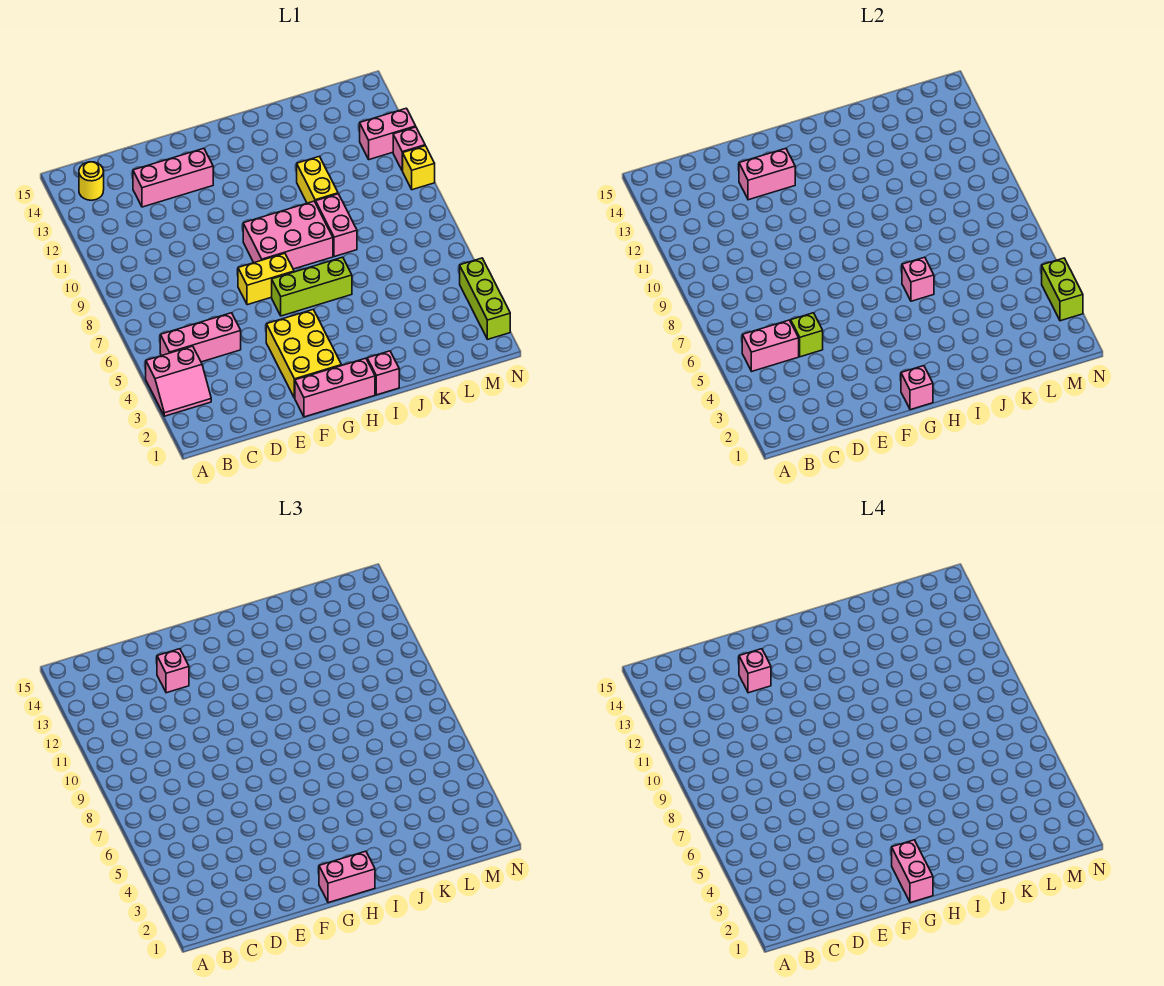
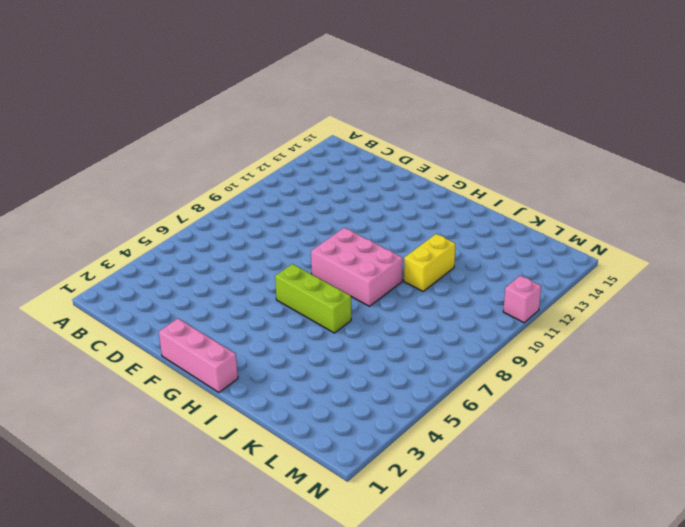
none -> pink 2x2 slope [146,346,211,416]
none -> pink 1x3 brick [160,313,241,362]
none -> yellow 1x1 round brick [79,162,104,200]

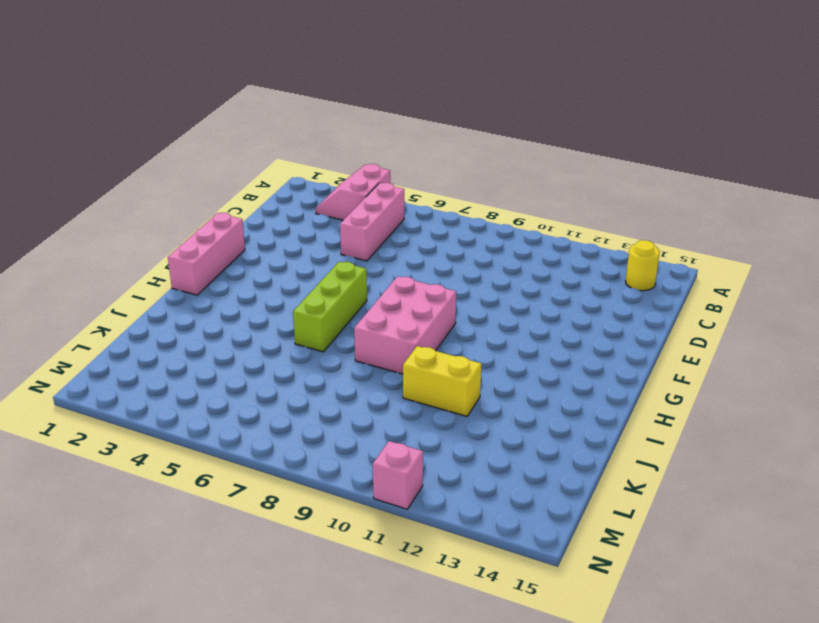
none -> pink 1x3 brick [133,148,213,207]
none -> yellow 2x3 brick [266,310,342,398]
none -> yellow 1x2 brick [238,253,294,305]

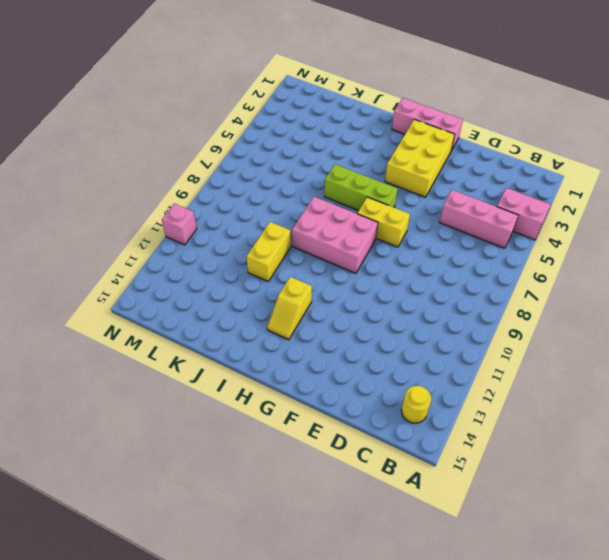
yellow 1x2 slope [267,277,312,340] -> none
none -> pink 1x3 brick [133,148,213,207]
none -> pink 1x1 brick [367,351,399,395]
none -> pink 1x2 brick [316,194,357,257]

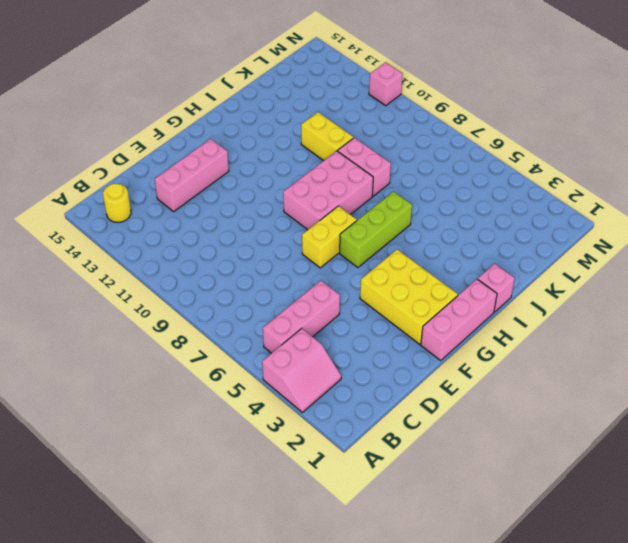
none -> pink 1x2 brick [360,108,416,160]
none -> lime 1x3 brick [460,258,510,339]
none -> yellow 1x1 brick [403,146,435,190]

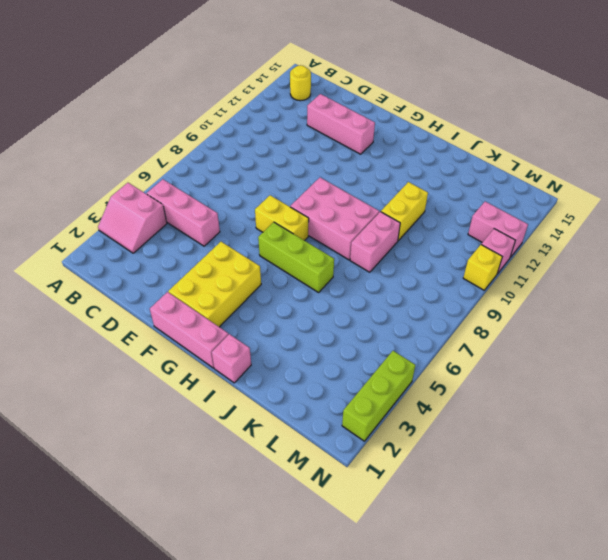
none -> pink 1x2 brick [742,320,799,371]
none -> lime 1x1 brick [791,313,823,357]
none -> pink 1x2 brick [739,148,795,200]

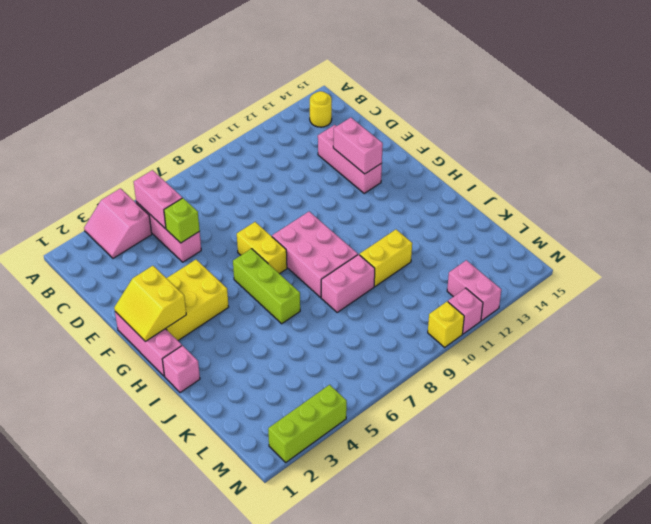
yellow 2x2 slope [114,266,186,342] -> pink 1x1 brick [901,366,933,410]
none -> pink 1x1 brick [902,257,934,301]
none -> lime 1x2 brick [1042,258,1083,321]
none -> pink 1x1 brick [157,649,189,693]

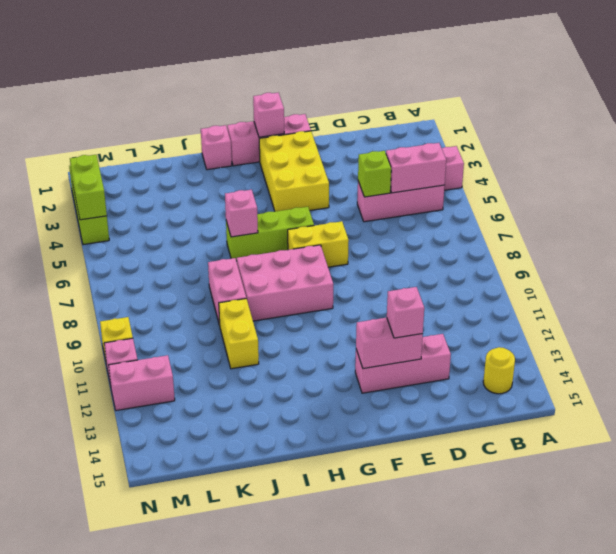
none -> pink 1x2 brick [319,851,375,903]
none -> pink 1x1 brick [739,649,771,693]
none -> pink 1x2 brick [892,840,933,903]

